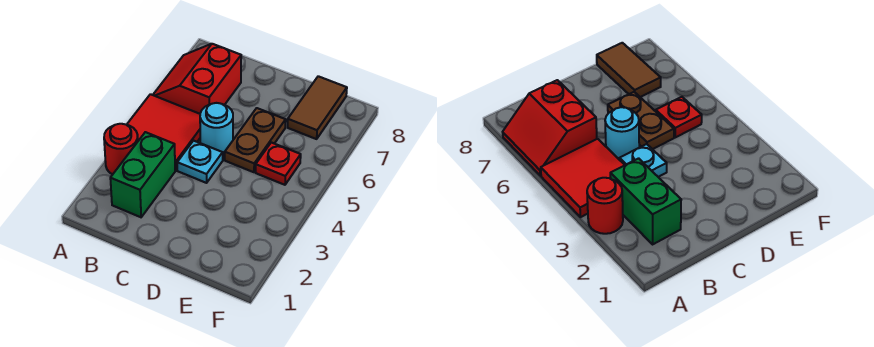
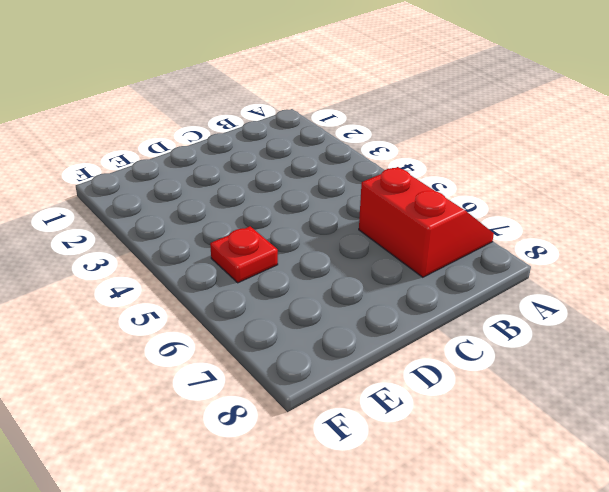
none -> red 1x1 round brick [104,124,138,174]
none -> red 2x2 tile [127,94,200,170]

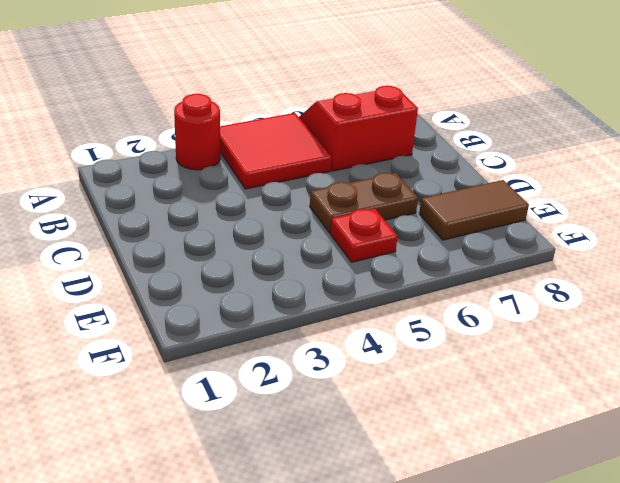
none -> green 1x2 brick [110,132,175,217]
none -> cyan 1x1 plate [177,141,223,183]

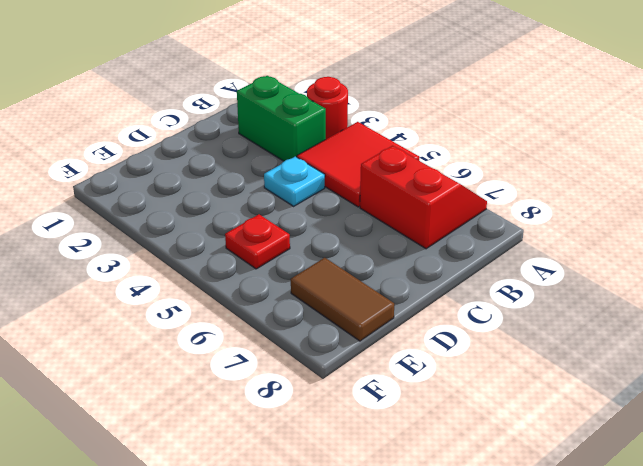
none -> cyan 1x1 round brick [200,103,233,155]
none -> brown 1x2 plate [225,108,286,172]

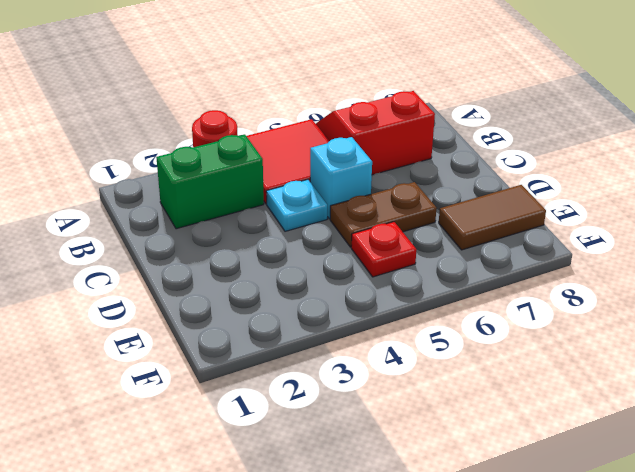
cyan 1x1 brick [310,137,372,219] -> cyan 1x1 round brick [200,103,233,155]

